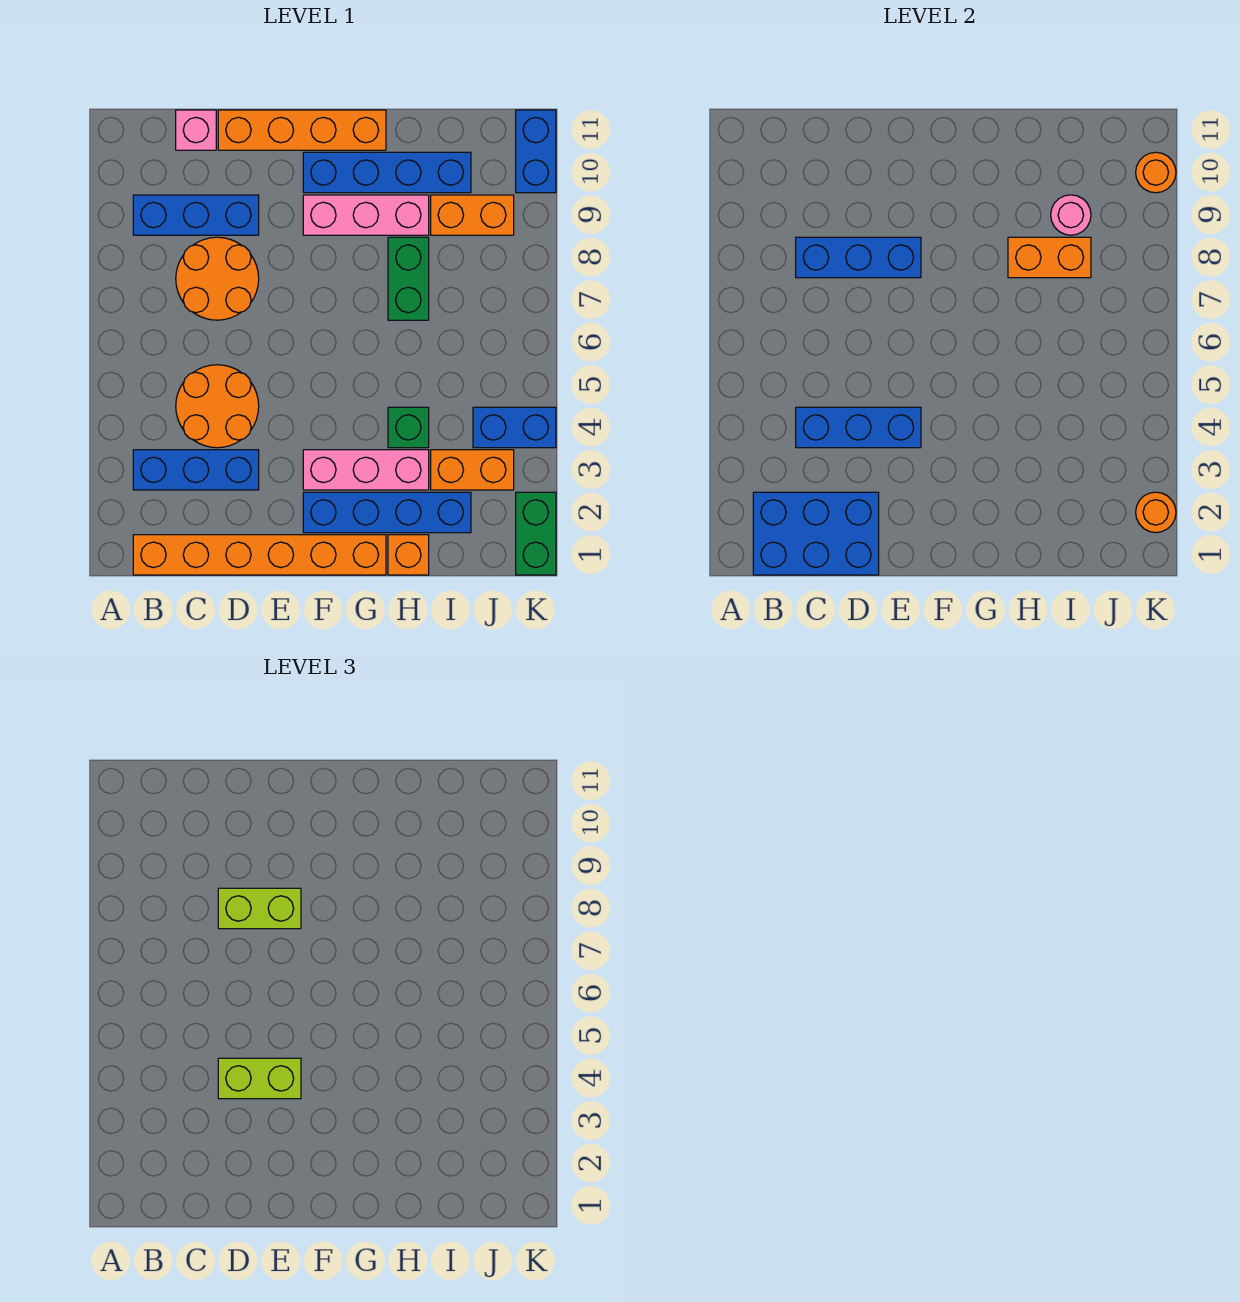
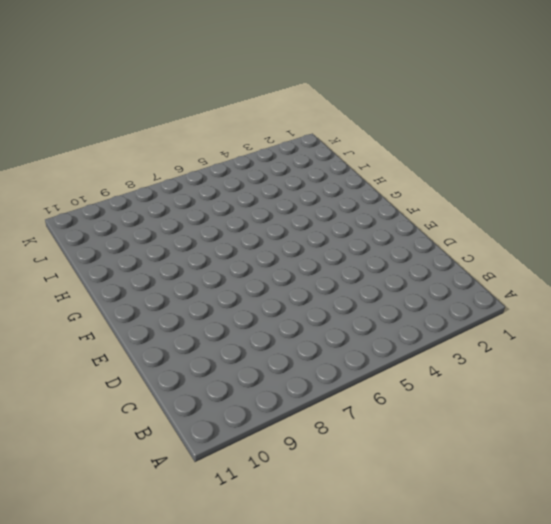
none -> orange 1x6 brick [133,535,386,575]
none -> blue 1x3 brick [133,450,259,490]
none -> blue 1x3 brick [133,195,259,235]

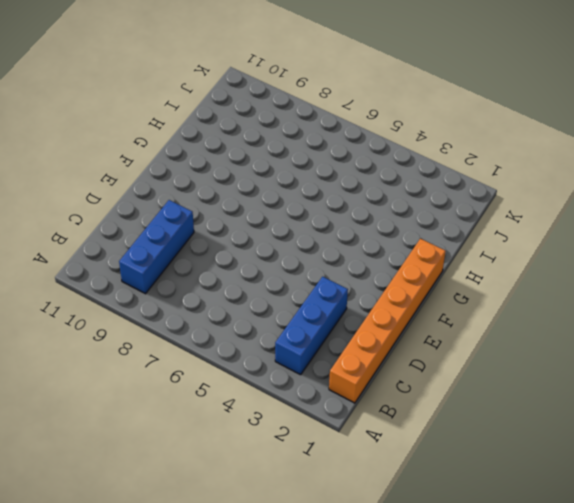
none -> orange 2x2 round brick [176,365,259,448]
none -> orange 2x2 round brick [176,237,259,320]
none -> pink 1x1 brick [176,110,216,150]

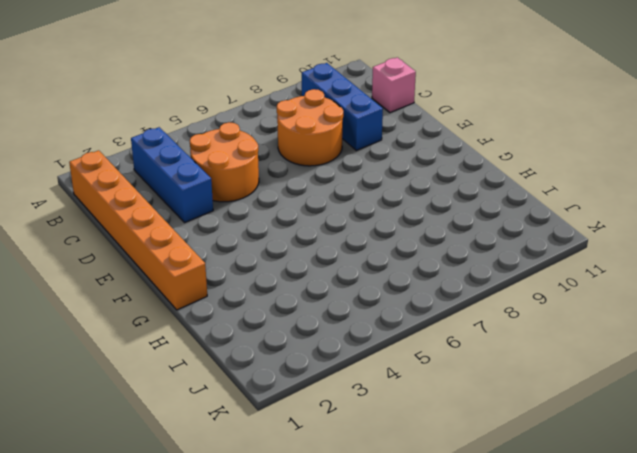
none -> orange 1x4 brick [218,110,386,150]
none -> blue 1x4 brick [303,492,471,533]
none -> pink 1x3 brick [303,450,429,490]

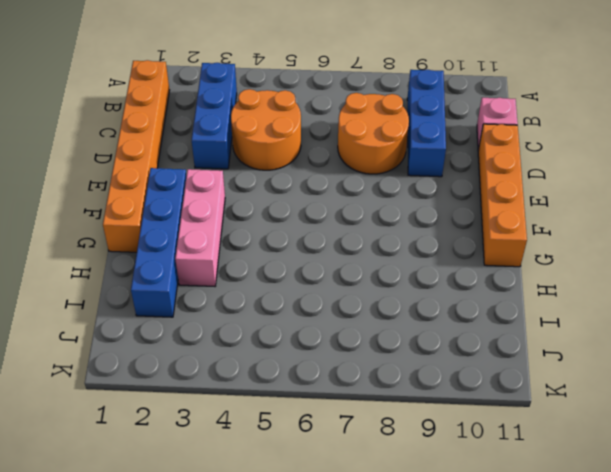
none -> pink 1x3 brick [303,195,429,235]
none -> blue 1x4 brick [303,152,471,193]
none -> orange 1x1 brick [388,535,429,575]

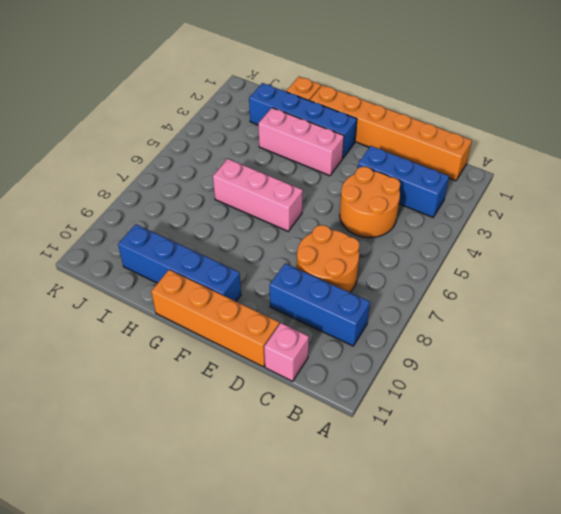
pink 1x3 brick [213,159,303,231] -> pink 1x3 brick moved to [303,195,429,235]
none -> green 1x1 brick [388,407,429,448]
none -> green 1x2 brick [388,237,429,320]
none -> orange 1x2 brick [431,450,514,490]

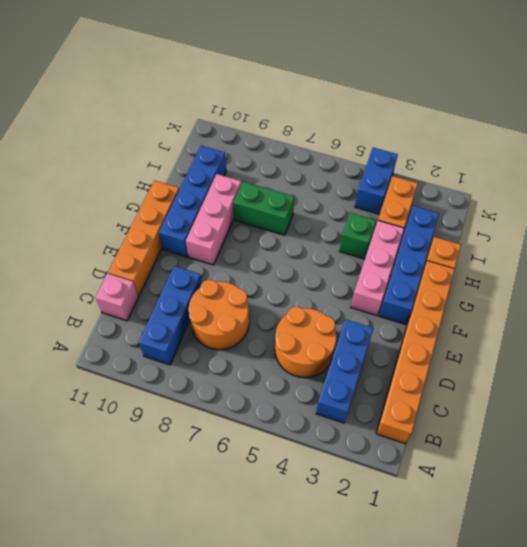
none -> orange 1x2 brick [431,195,514,235]
none -> green 1x2 brick [516,492,556,575]
none -> blue 1x2 brick [516,110,556,193]

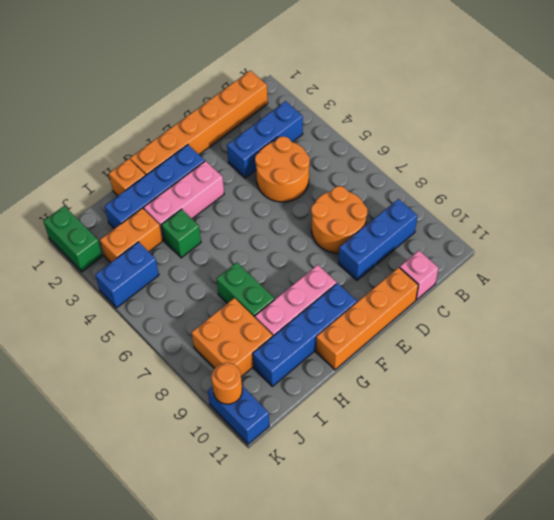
orange 2x2 brick [192,298,273,377] -> orange 1x2 brick [431,195,514,235]
none -> blue 2x3 brick [753,492,879,575]
none -> blue 1x3 brick [796,407,921,448]
none -> blue 1x3 brick [796,237,921,278]

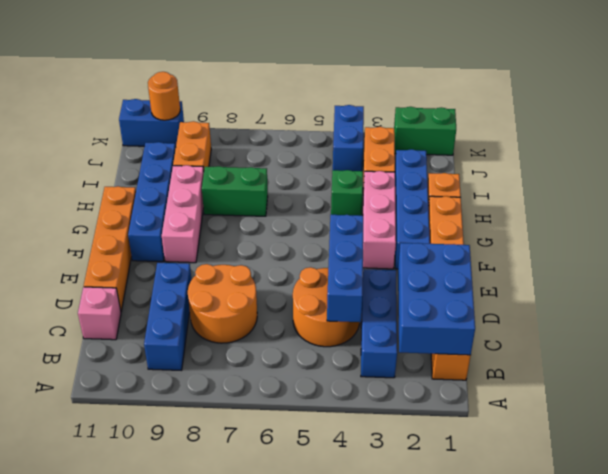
none -> blue 1x3 brick [796,237,921,278]
none -> orange 1x2 brick [1008,237,1091,278]
none -> pink 1x1 round brick [1051,195,1091,235]

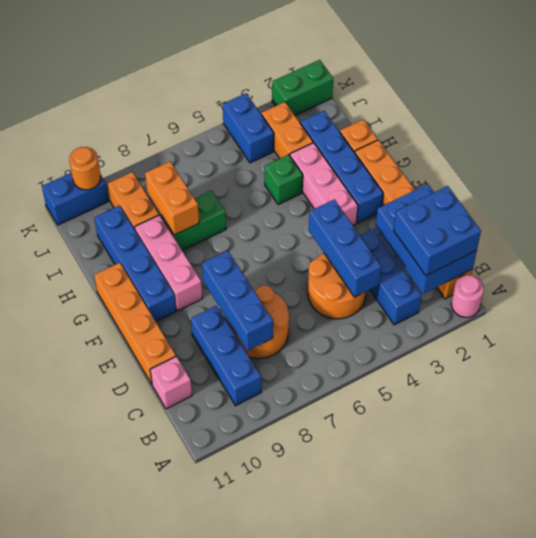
pink 1x1 round brick [451,275,484,317] -> pink 1x1 round brick moved to [1051,195,1091,235]
blue 2x2 brick [394,186,481,275] -> none
none -> orange 1x1 round brick [1136,492,1176,533]
none -> lime 1x2 brick [218,1058,301,1099]
none -> lime 1x2 brick [218,888,301,929]

